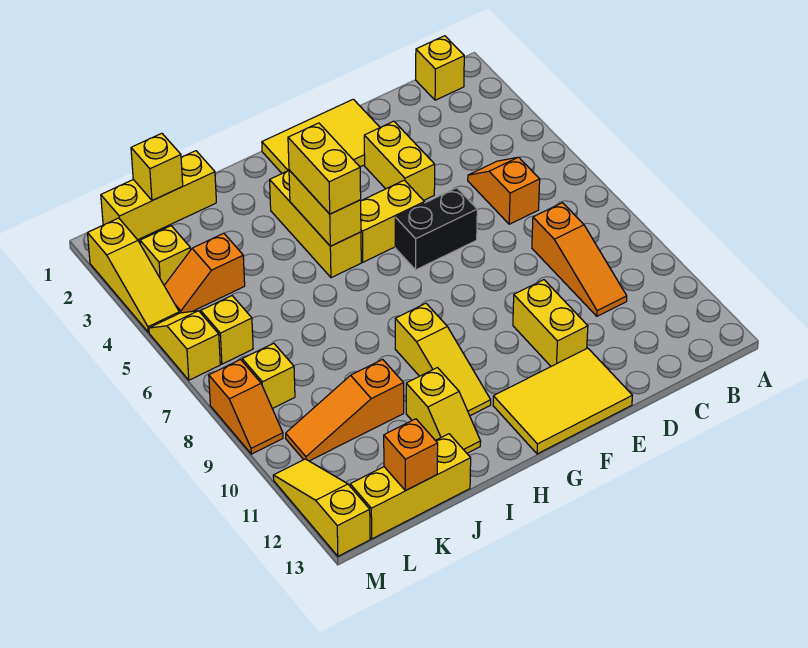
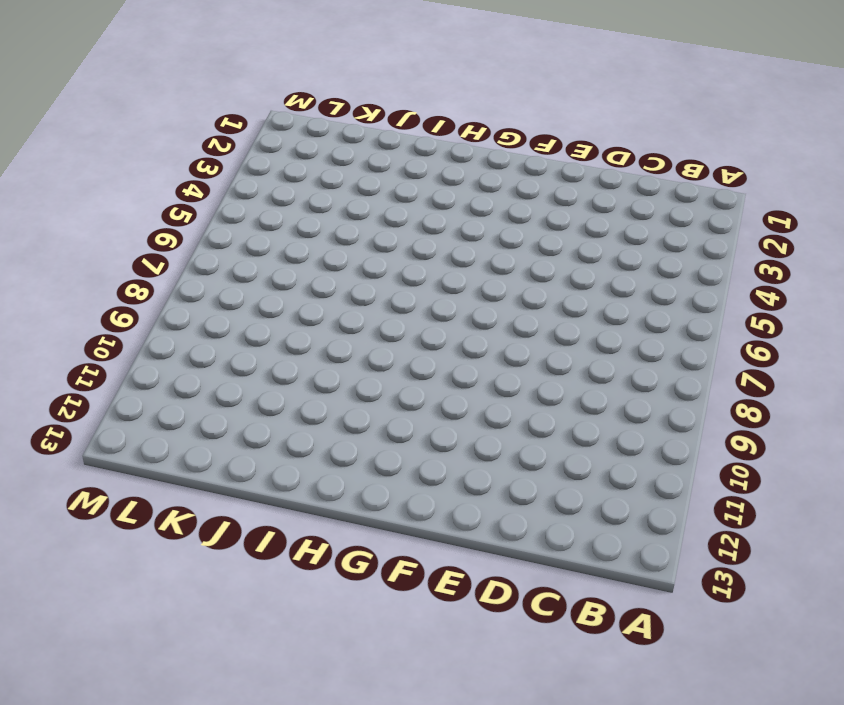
none -> yellow 1x1 brick [416,36,464,100]
none -> orange 1x2 slope [468,157,540,224]
none -> orange 1x3 slope [532,203,627,316]

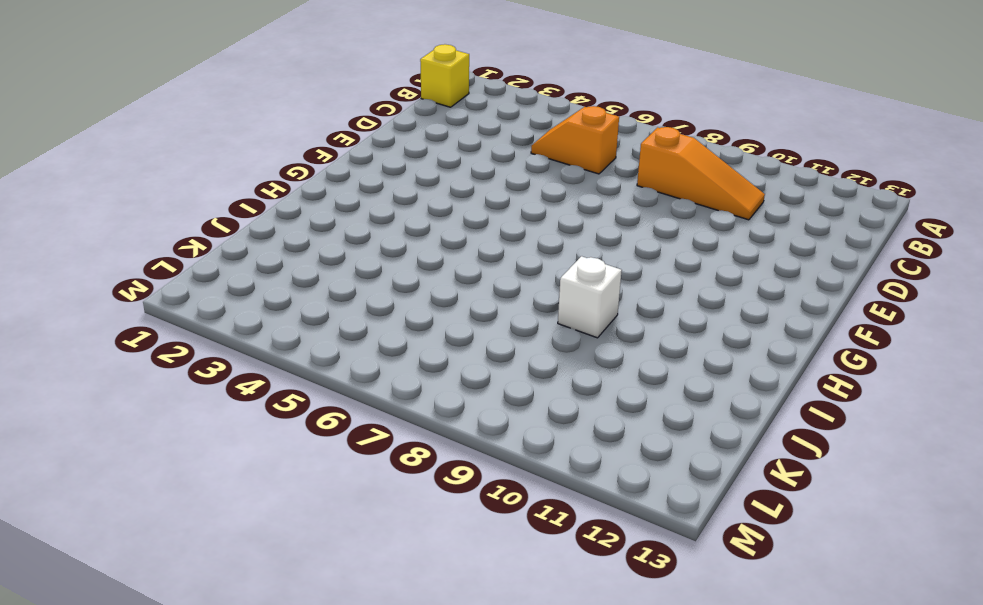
white 1x1 brick [558,256,622,338] -> none
none -> yellow 2x3 tile [262,99,380,173]
none -> yellow 1x2 brick [364,121,435,200]
none -> black 1x2 brick [395,188,477,270]

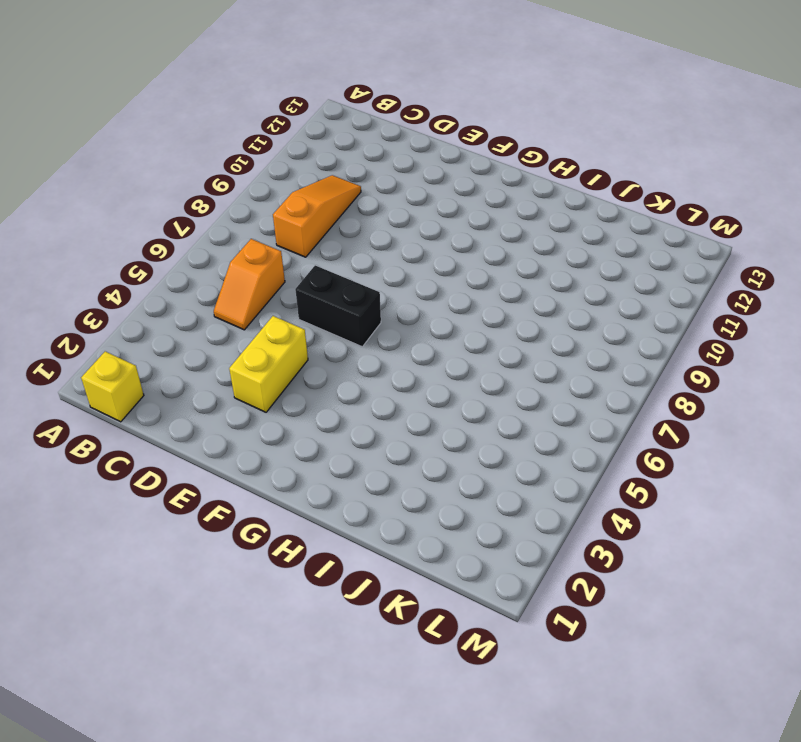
none -> yellow 2x3 tile [262,99,380,173]
none -> yellow 1x2 brick [513,280,588,366]
none -> yellow 2x3 tile [493,348,632,454]

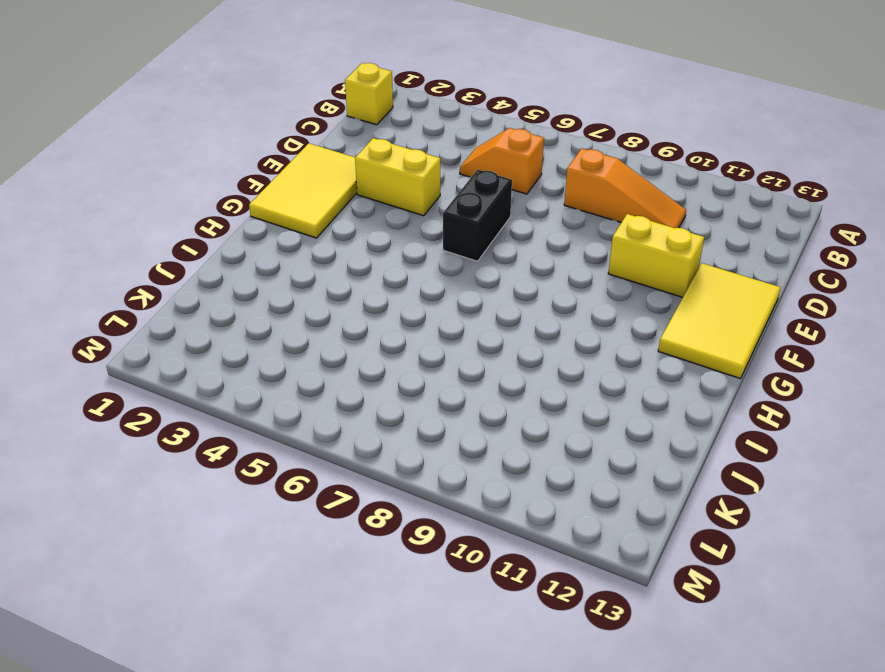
none -> yellow 1x2 brick [361,180,424,262]
none -> yellow 1x3 brick [270,171,361,278]
none -> yellow 1x3 slope [395,303,491,416]

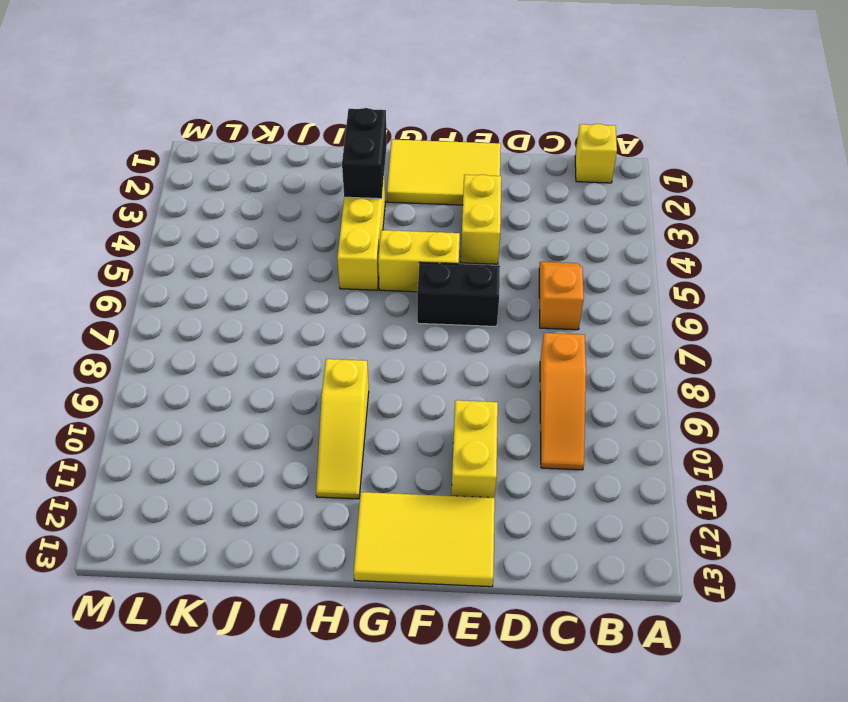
black 1x2 brick [342,108,387,199] -> none
none -> yellow 1x2 slope [406,368,481,453]
none -> yellow 1x3 brick [101,151,216,240]
none -> orange 1x3 slope [286,359,404,461]

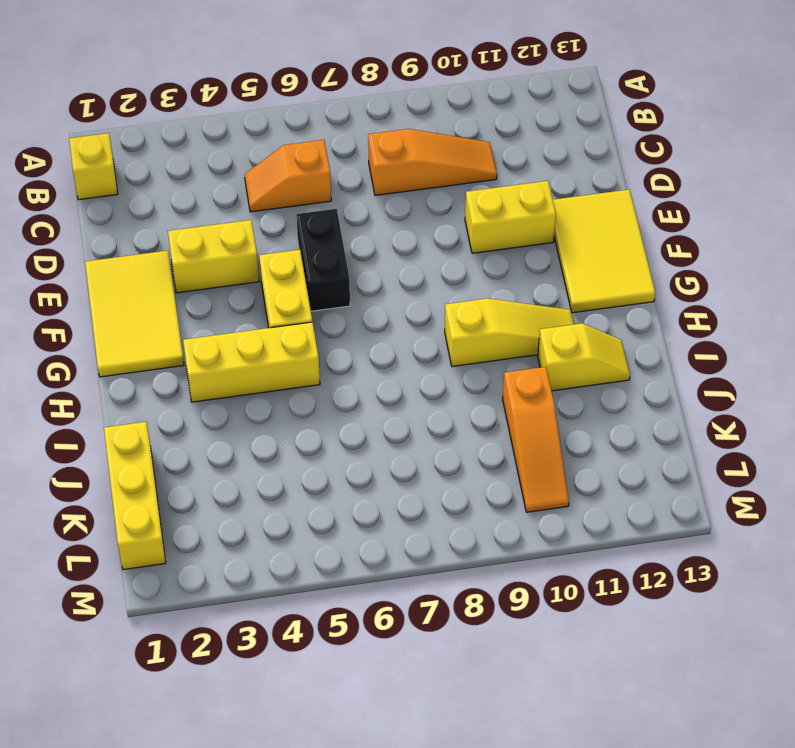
none -> yellow 1x3 brick [350,434,471,539]
none -> orange 1x2 slope [164,233,245,313]
none -> yellow 1x1 brick [140,226,190,285]

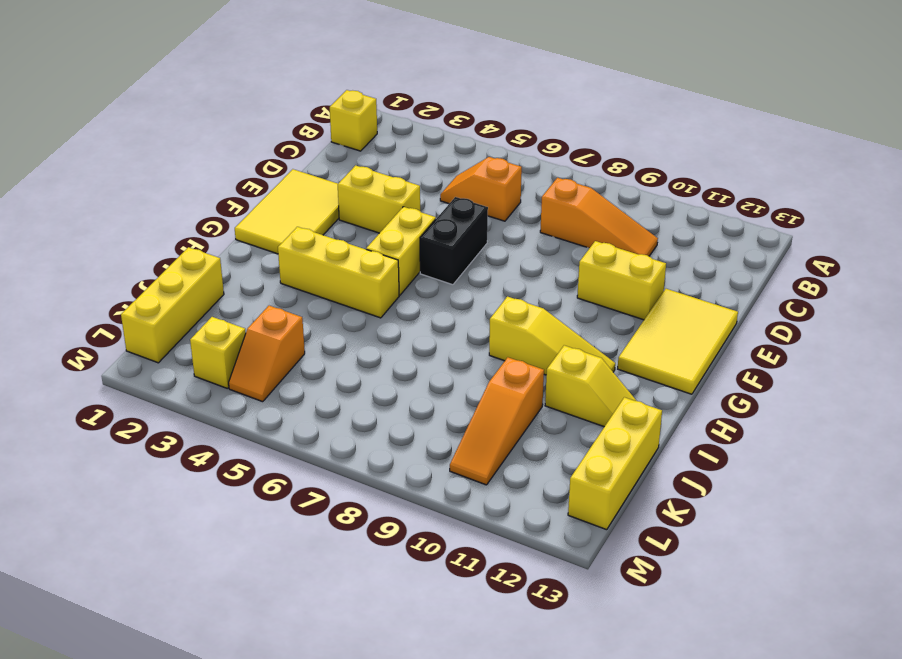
none -> yellow 1x1 brick [201,296,253,364]
none -> yellow 1x1 brick [242,343,295,409]
none -> yellow 1x3 slope [88,218,179,332]

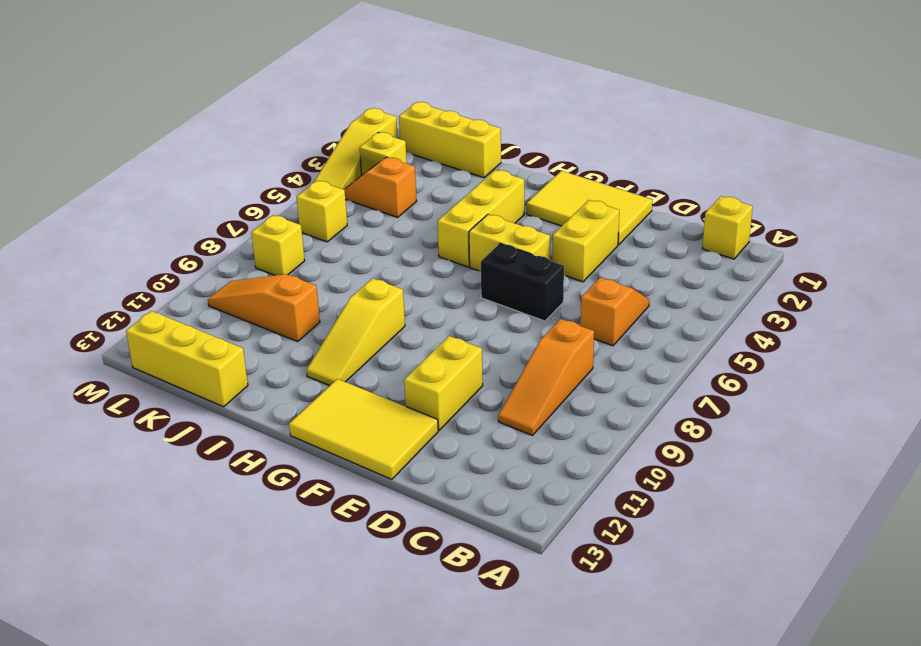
none -> yellow 1x2 slope [406,368,481,453]
none -> yellow 1x2 slope [149,311,220,380]
none -> orange 1x2 slope [209,360,283,454]

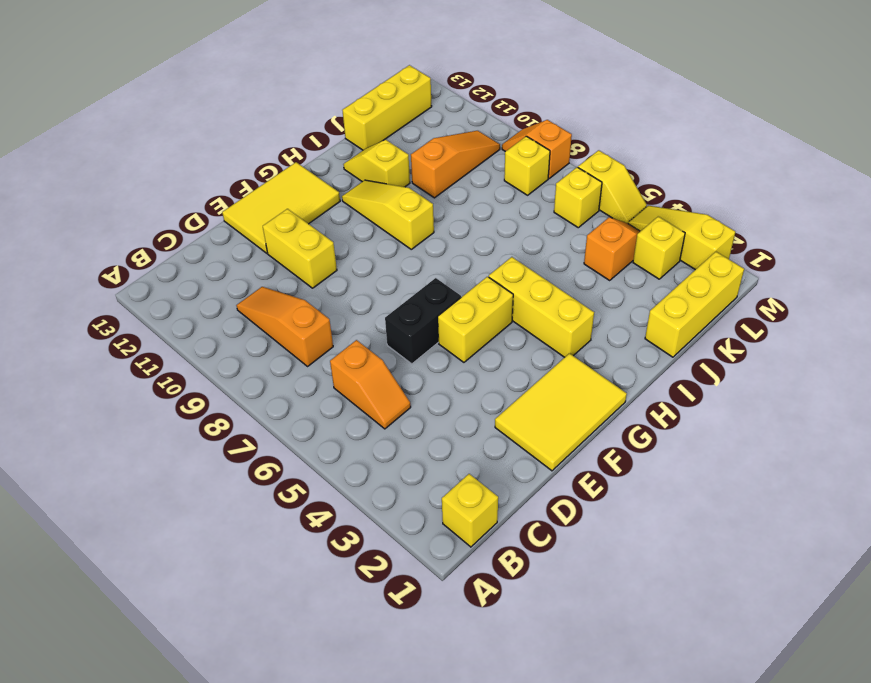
none -> yellow 1x2 brick [364,121,435,200]
none -> yellow 1x3 slope [273,459,370,556]
none -> yellow 1x2 brick [289,170,361,246]

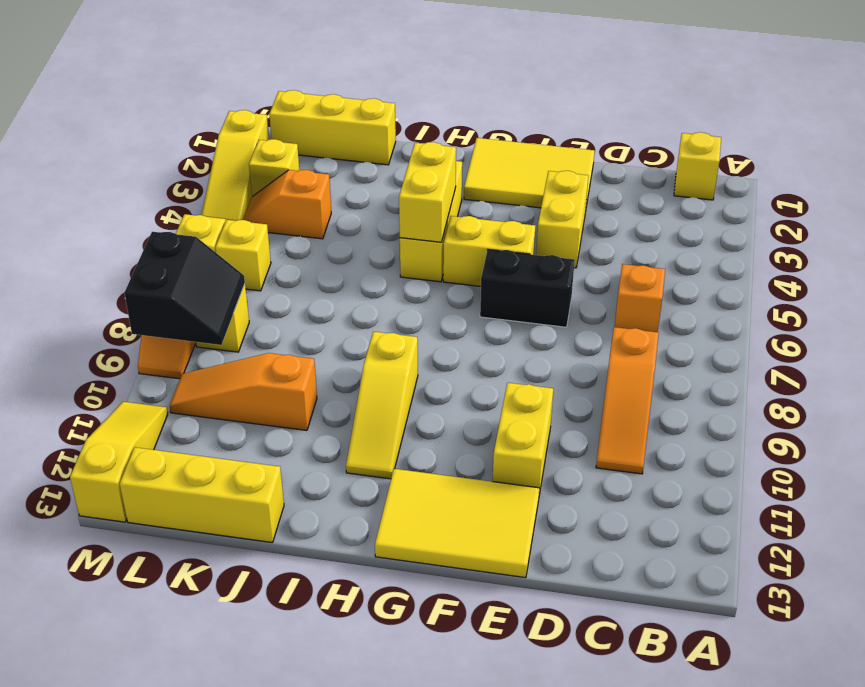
black 2x2 slope [124,232,245,345] -> none
none -> yellow 1x2 slope [406,368,481,453]
none -> yellow 1x1 brick [131,133,183,201]
none -> orange 1x1 brick [384,419,438,491]

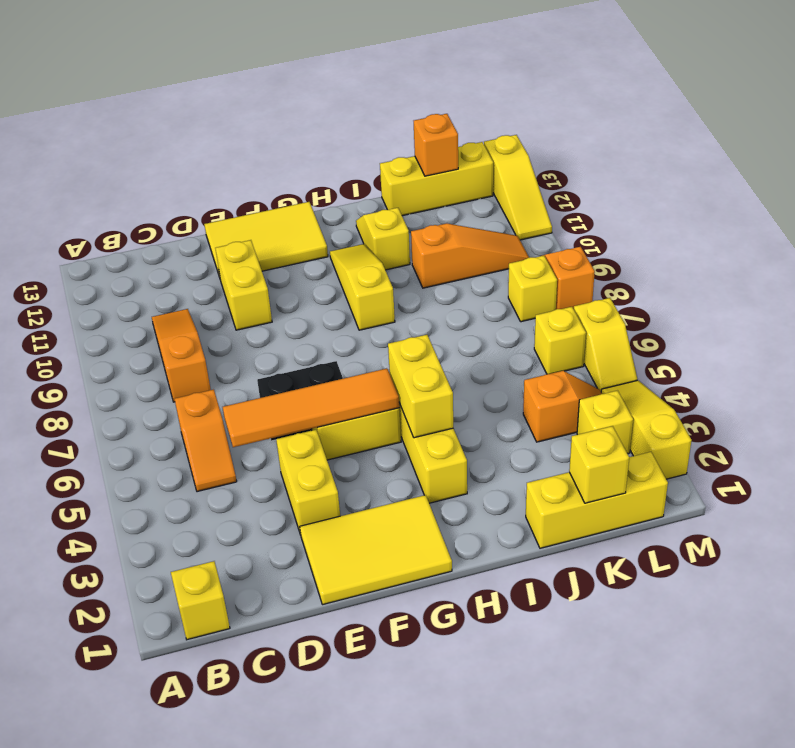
orange 1x4 tile [223,368,399,447] -> none
none -> yellow 1x2 brick [288,123,361,214]

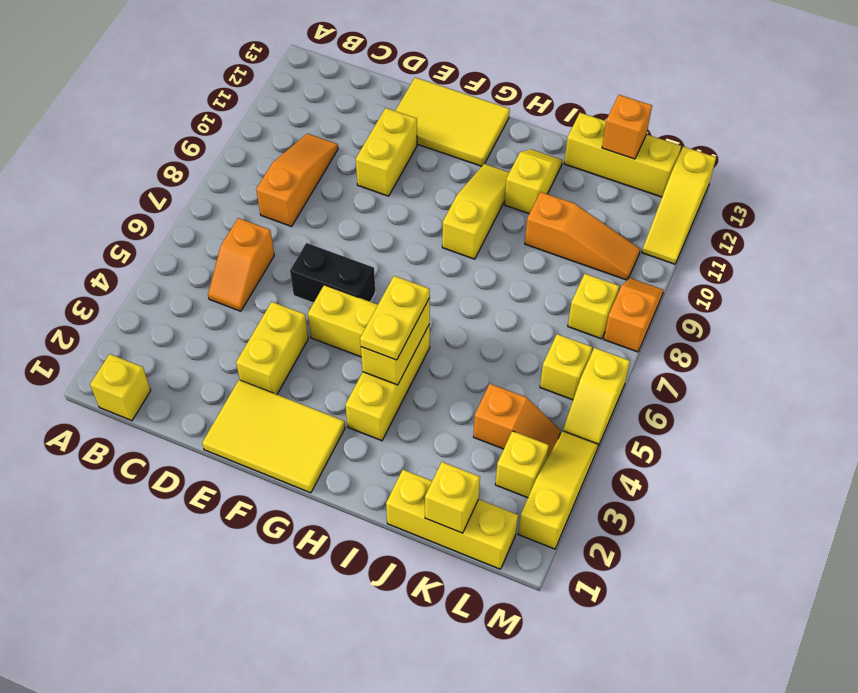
yellow 1x2 plate [360,276,430,360] -> yellow 1x2 brick [288,123,361,214]

